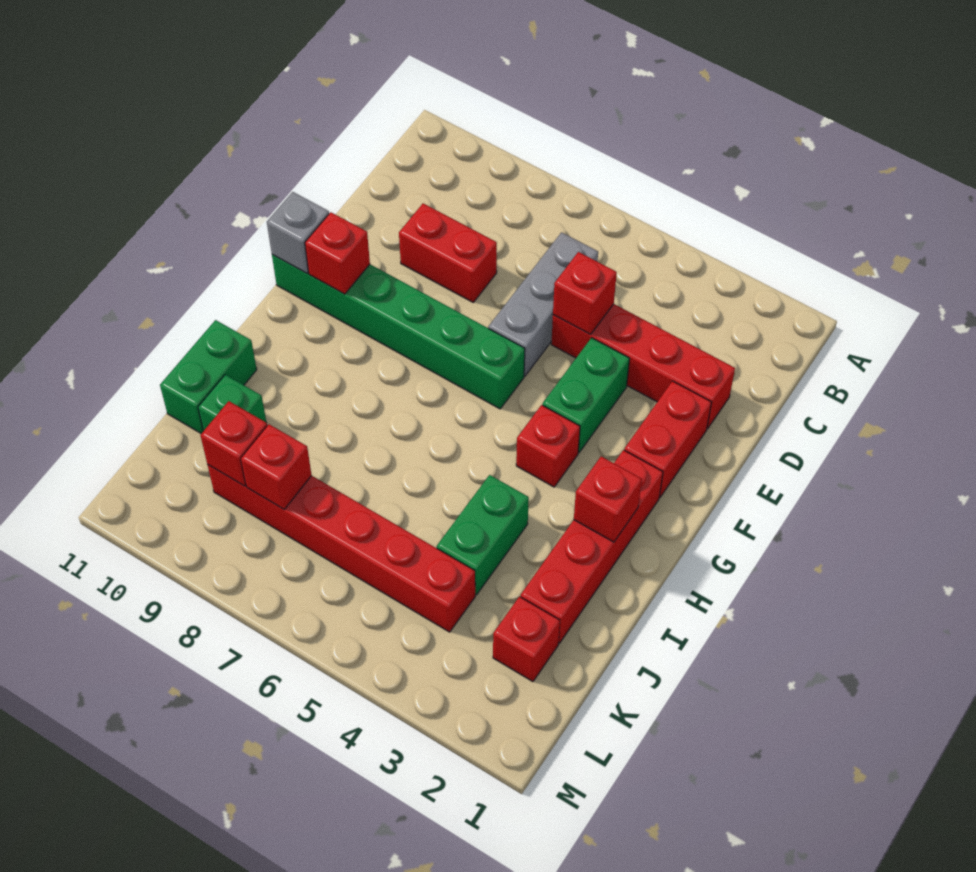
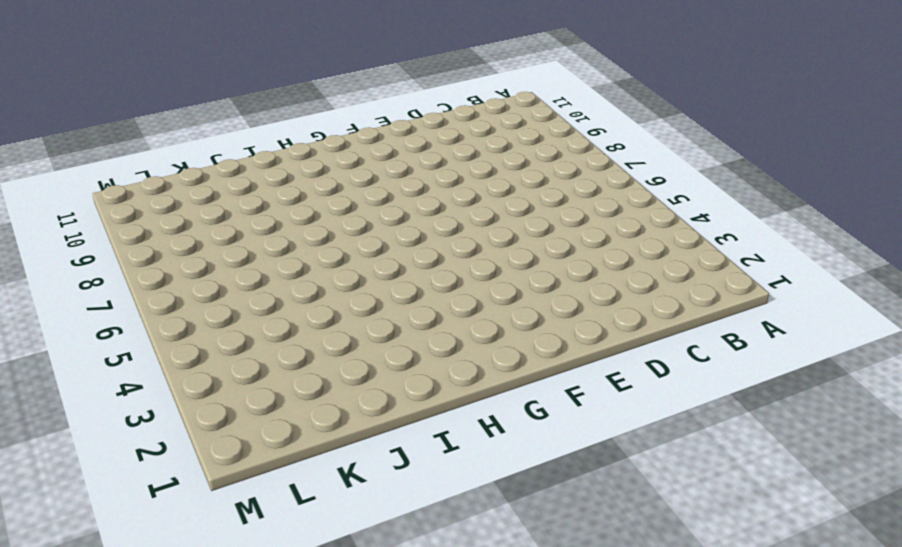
none -> grey 1x3 brick [488,232,598,376]
none -> red 1x4 brick [551,304,735,429]
none -> red 1x2 brick [399,204,497,302]

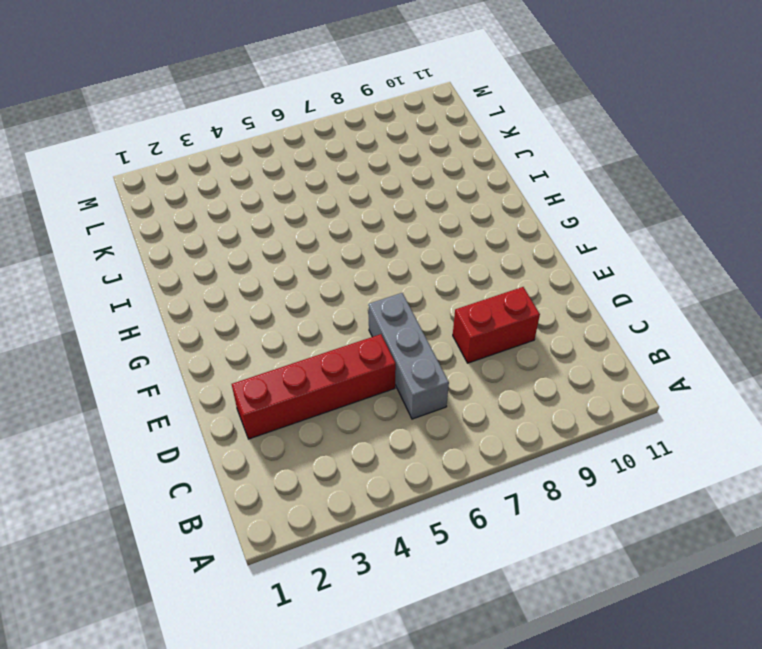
none -> red 1x2 brick [624,381,711,497]
none -> green 1x2 brick [543,338,630,453]
none -> green 1x6 brick [272,255,525,409]

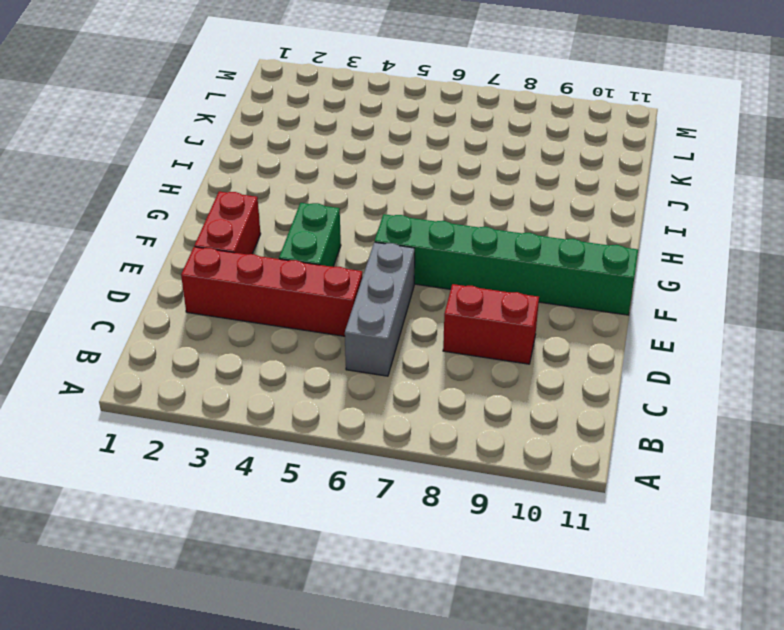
none -> red 1x4 brick [521,450,663,643]
none -> red 1x1 brick [516,405,580,487]
none -> green 1x2 brick [437,475,529,595]

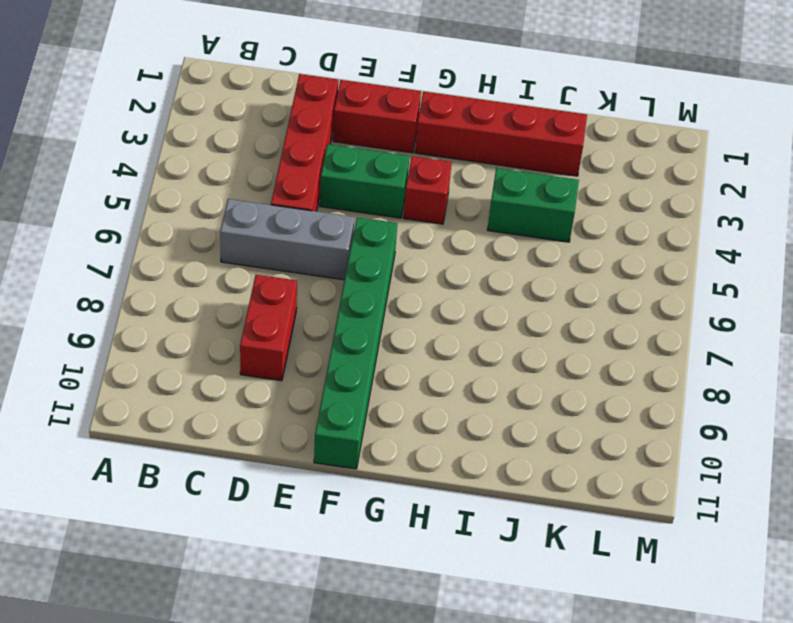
none -> green 1x2 brick [160,320,257,434]
none -> green 1x1 brick [198,375,266,431]
none -> red 1x1 brick [493,597,560,682]

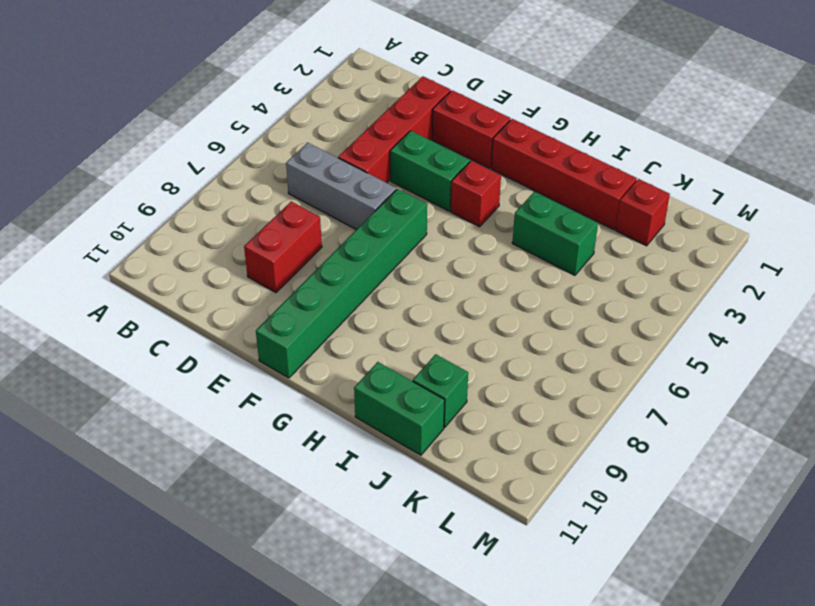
none -> red 1x6 brick [208,465,475,632]
none -> red 1x1 brick [553,252,617,334]
none -> red 1x1 brick [305,212,370,294]

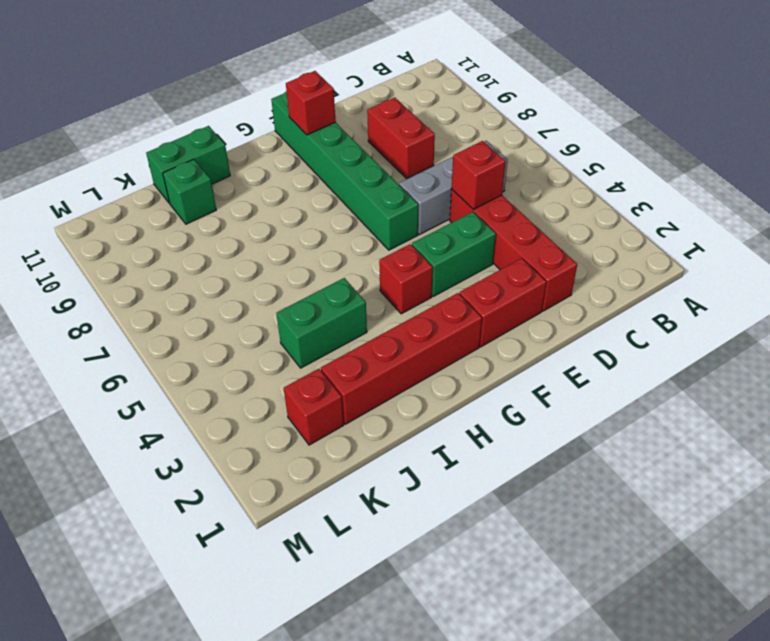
none -> red 1x6 brick [208,465,475,632]
none -> grey 1x1 brick [267,192,329,273]
none -> red 1x1 brick [574,457,642,542]

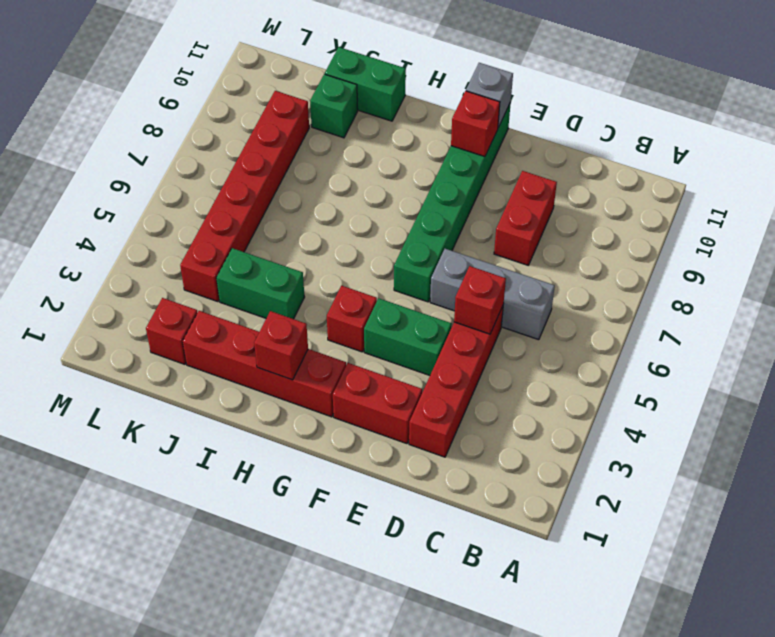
none -> red 1x1 brick [241,424,312,509]
none -> red 1x1 brick [200,401,267,486]

